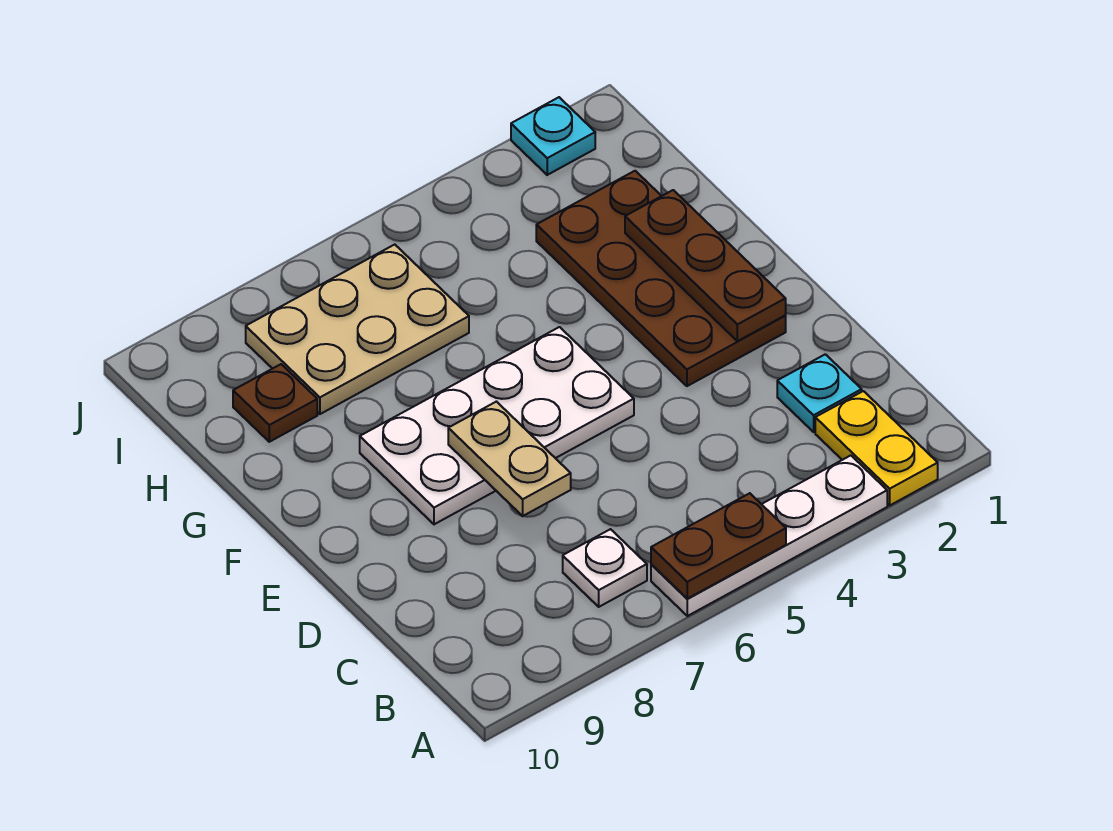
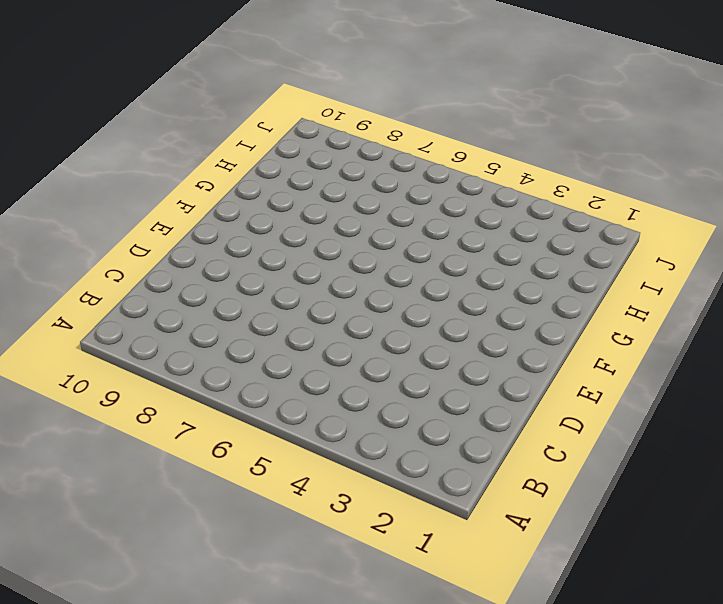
none -> yellow 1x2 plate [815,391,938,505]
none -> white 1x4 plate [651,455,887,616]
none -> white 1x1 plate [563,529,647,607]

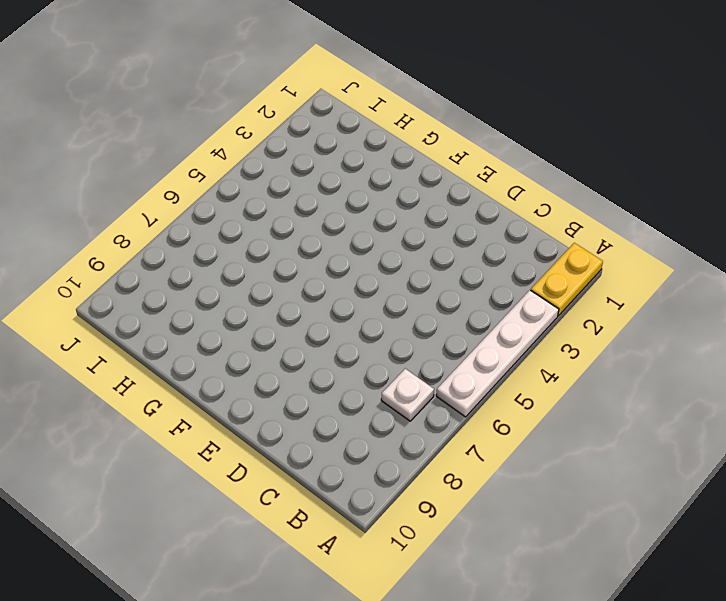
yellow 1x2 plate [531,243,603,316] -> yellow 1x2 plate turned to [815,391,938,505]
none -> cyan 1x1 plate [777,354,862,432]
none -> brown 2x4 plate [536,171,786,386]
none -> white 2x4 plate [360,327,634,524]

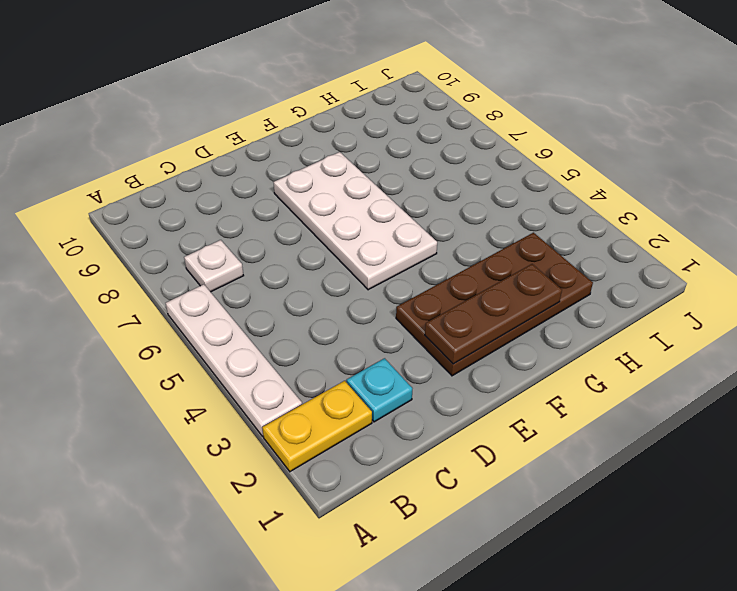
none -> tan 2x3 plate [246,245,469,414]
none -> brown 1x1 plate [233,364,317,442]
none -> cyan 1x1 plate [511,97,595,175]

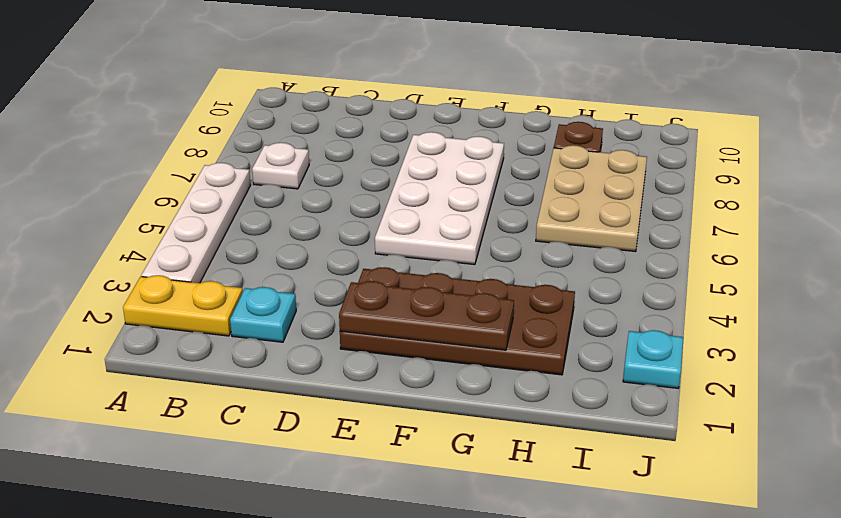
none -> brown 1x2 plate [651,493,786,599]
none -> tan 1x2 plate [448,402,571,516]

